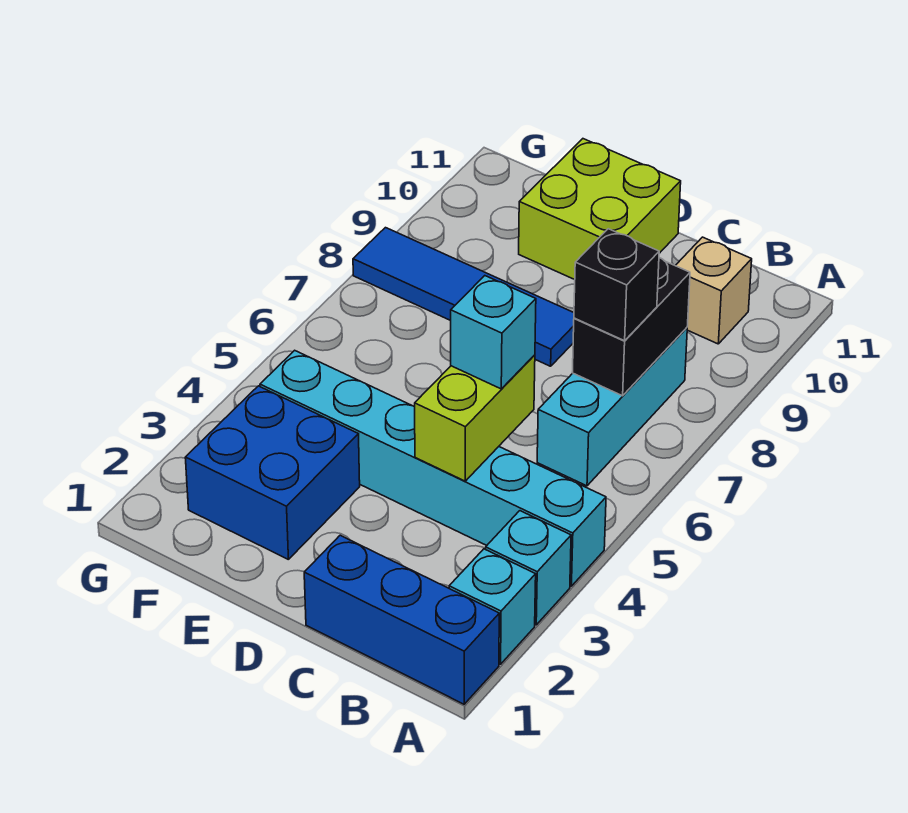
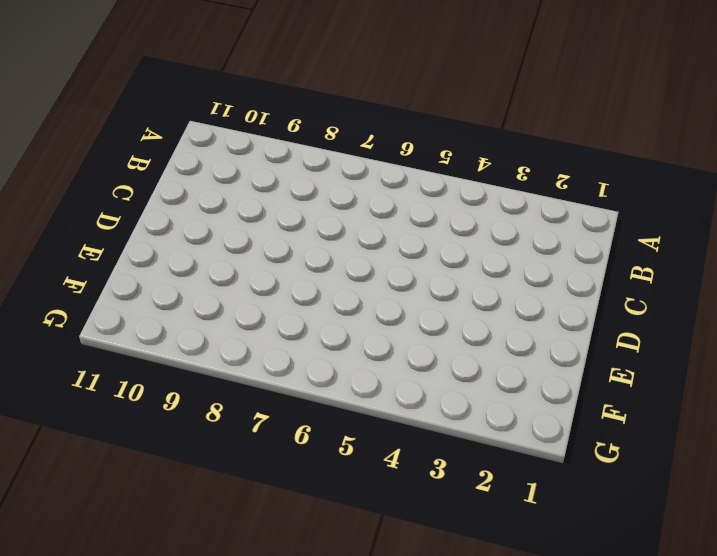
none -> blue 1x3 brick [304,535,499,704]
none -> cyan 1x1 brick [449,549,536,664]
none -> cyan 1x1 brick [486,511,571,625]

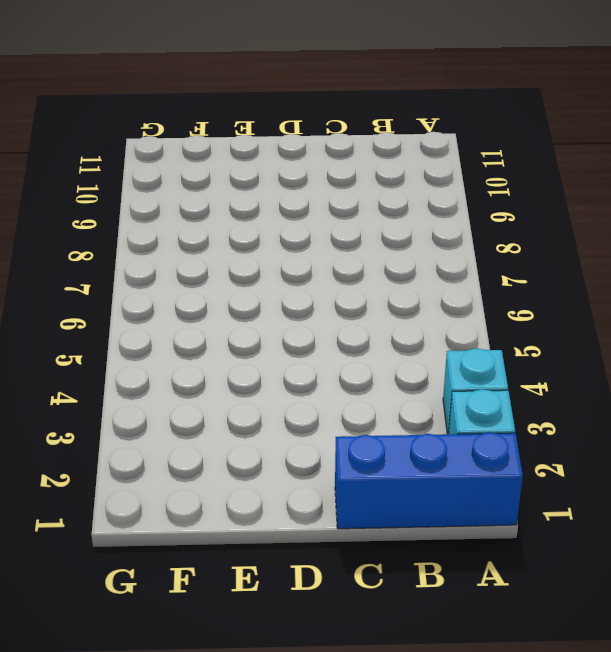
none -> cyan 1x6 brick [260,350,606,586]
none -> cyan 1x3 brick [537,328,687,486]
none -> tan 1x1 brick [675,237,752,344]

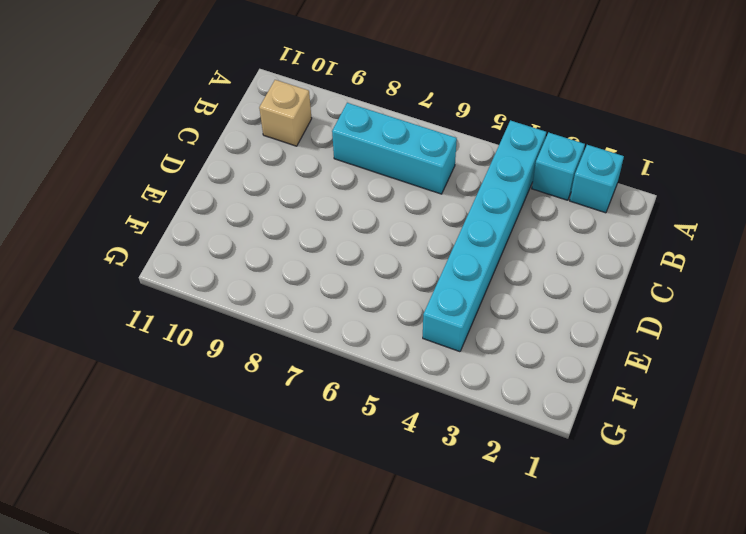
none -> blue 1x3 brick [304,535,499,704]
none -> blue 1x4 tile [353,228,574,366]
none -> lime 2x2 brick [519,139,681,280]

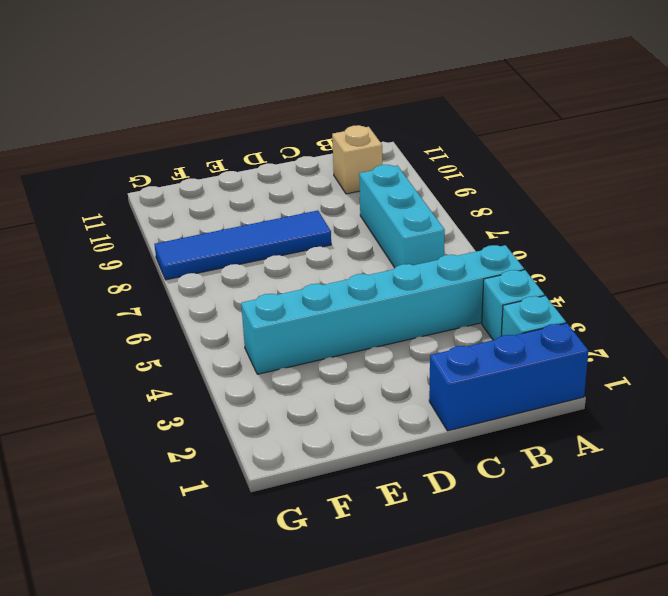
none -> lime 2x2 brick [519,139,681,280]
none -> blue 2x2 brick [185,386,360,560]
none -> black 1x2 brick [572,258,690,396]

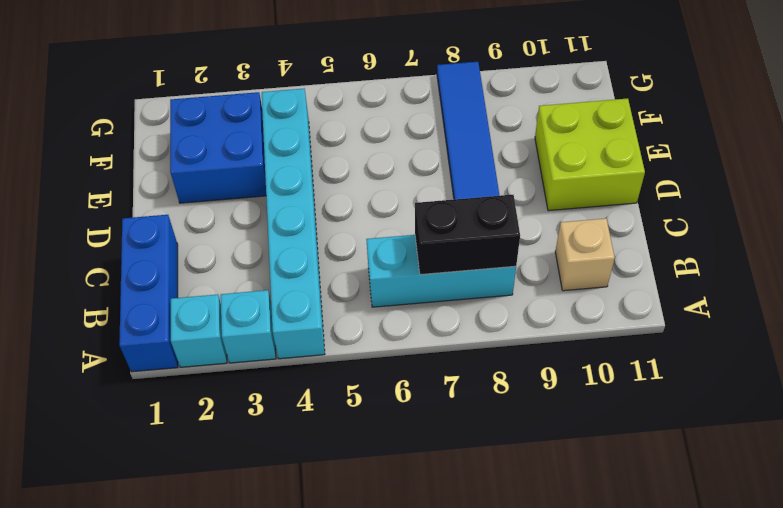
none -> lime 1x2 brick [415,355,535,481]
none -> black 1x1 brick [574,229,659,341]
none -> cyan 1x1 brick [451,276,536,389]

